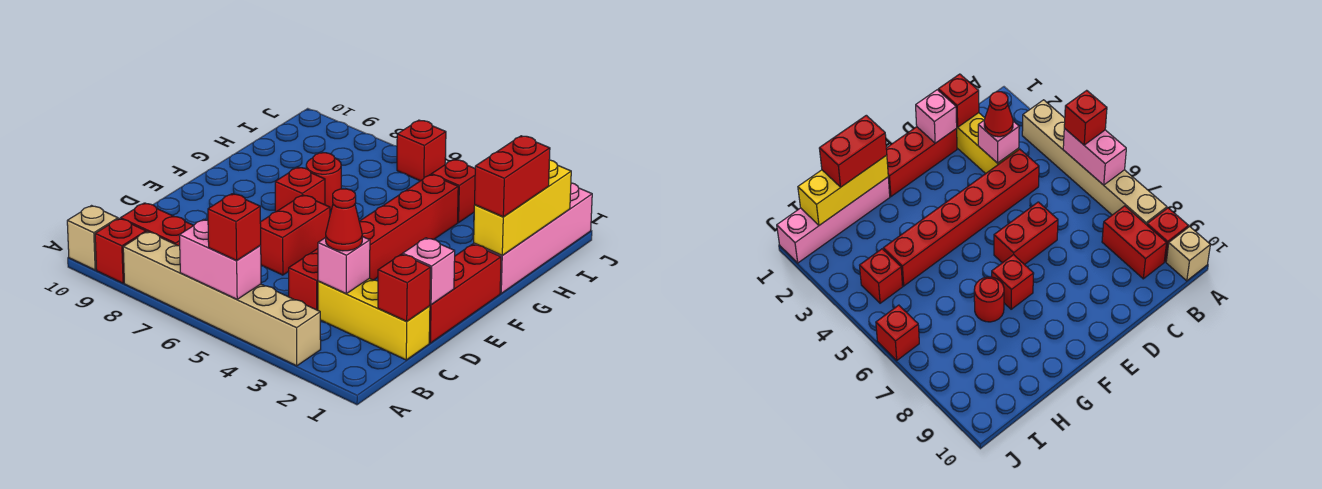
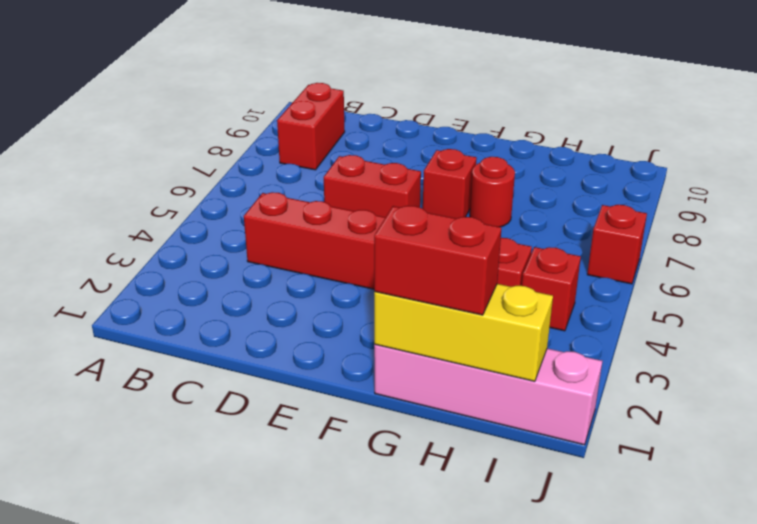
none -> tan 1x6 brick [123,232,321,366]
none -> red 1x1 brick [95,218,146,283]
none -> tan 1x1 brick [67,206,118,270]

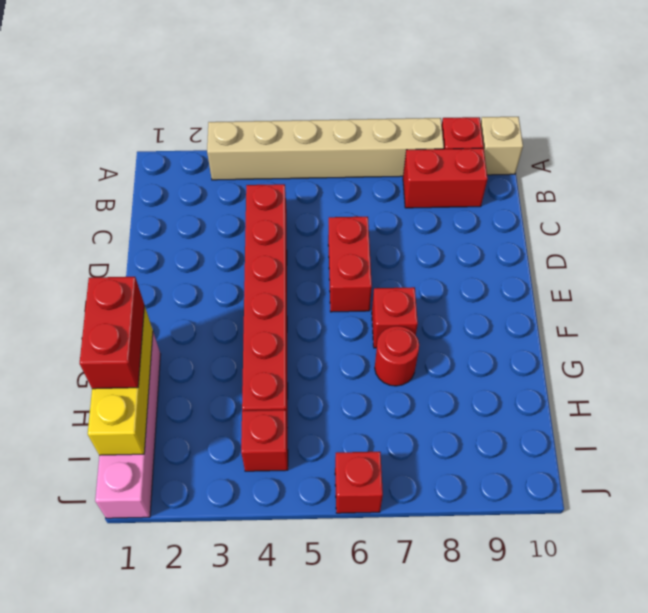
none -> yellow 1x3 brick [318,278,430,360]
none -> red 1x3 brick [429,244,501,343]
none -> pink 1x2 brick [179,219,261,299]

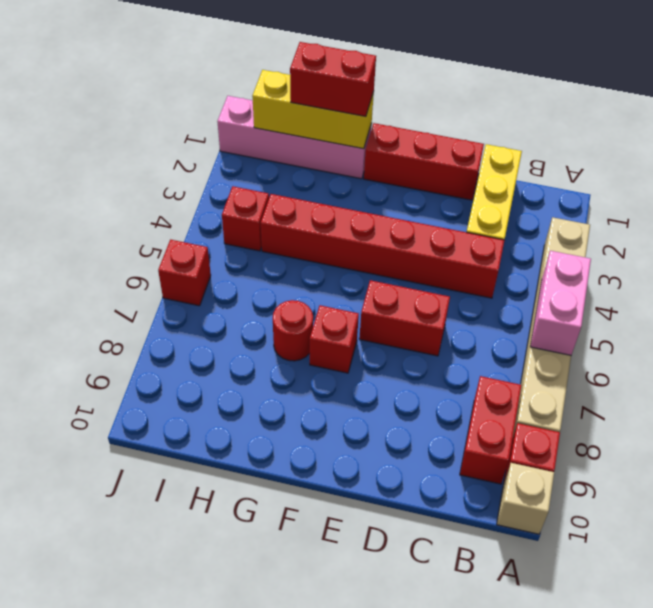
none -> red 1x1 brick [378,254,431,321]
none -> pink 1x1 brick [318,237,370,294]
none -> pink 1x1 brick [403,238,455,305]

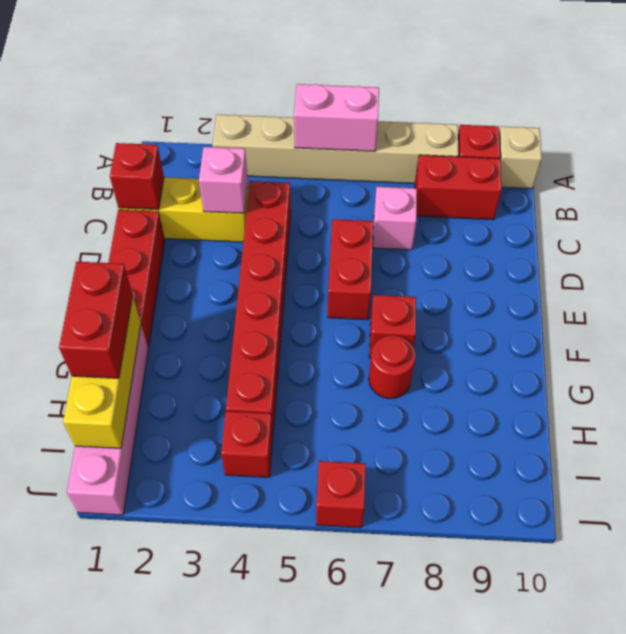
pink 1x1 brick [373,187,417,250] -> pink 1x1 brick moved to [403,238,455,305]
none -> red 1x1 brick [208,194,261,260]
none -> red 1x1 cone [326,189,362,251]

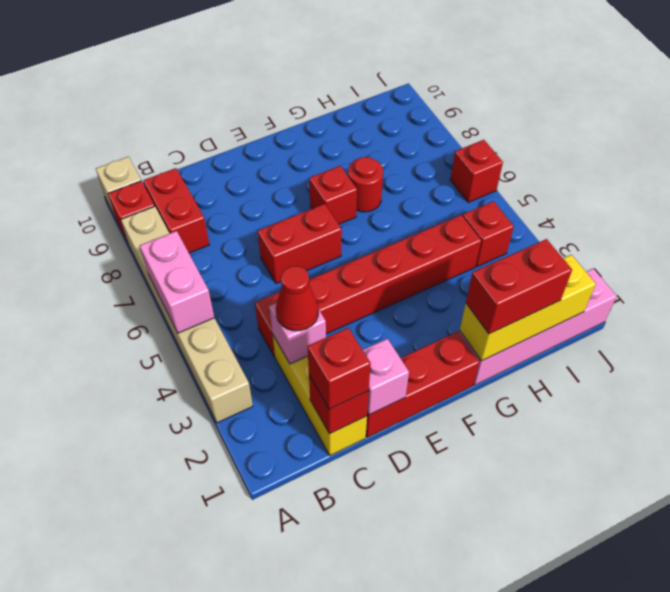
red 1x1 brick [307,328,371,409] -> red 1x1 brick moved to [208,194,261,260]

